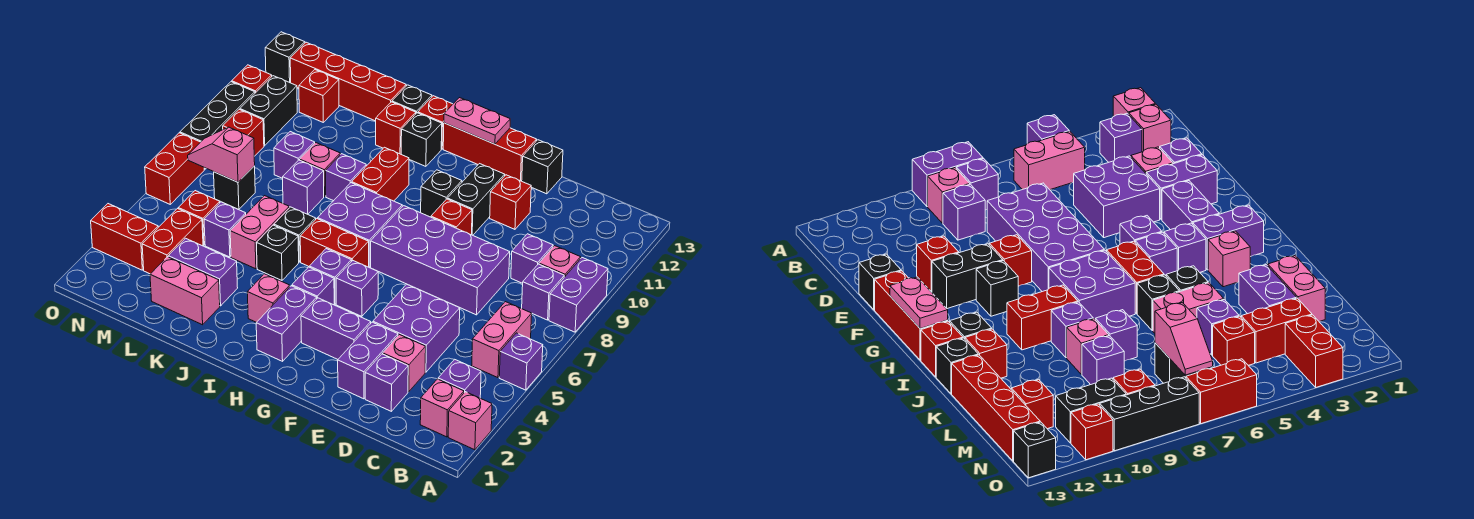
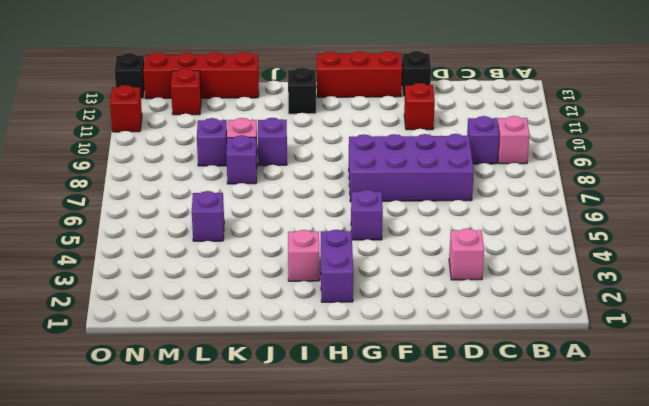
none -> pink 1x1 brick [448,392,492,450]
none -> purple 1x1 brick [499,333,543,390]
none -> purple 1x2 brick [549,258,608,332]
none -> pink 1x1 brick [420,379,464,437]

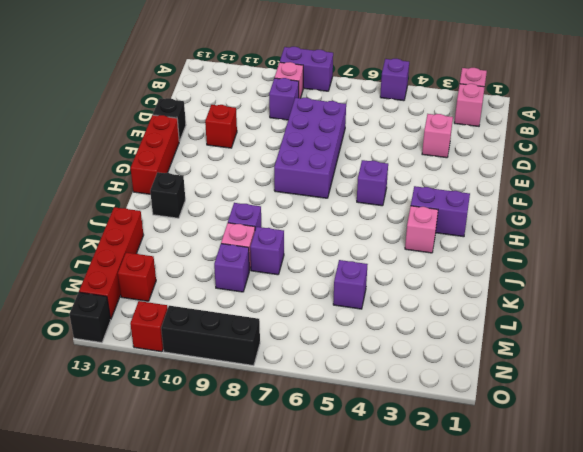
none -> purple 1x1 brick [438,359,481,398]
none -> pink 1x2 brick [472,302,532,378]
none -> purple 1x1 brick [522,264,564,320]
none -> purple 1x1 brick [365,354,408,411]

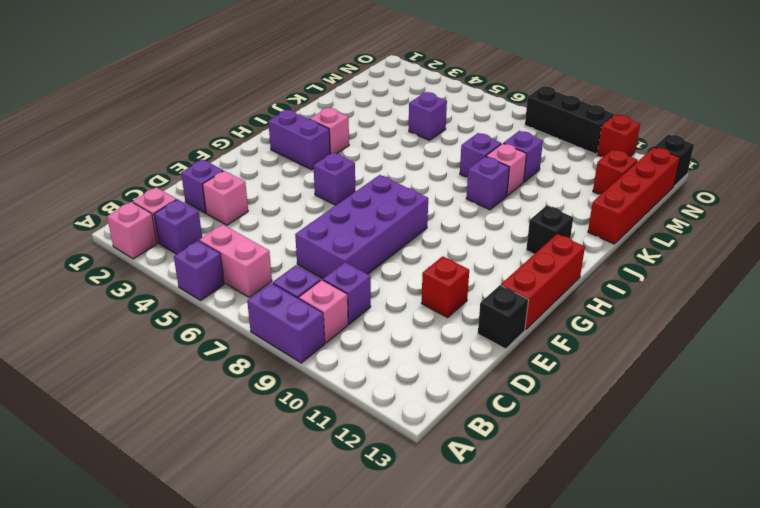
none -> purple 2x2 brick [373,284,460,372]
none -> purple 1x2 brick [338,322,398,399]
none -> purple 1x2 brick [301,298,371,359]
none -> red 1x1 brick [431,199,472,235]

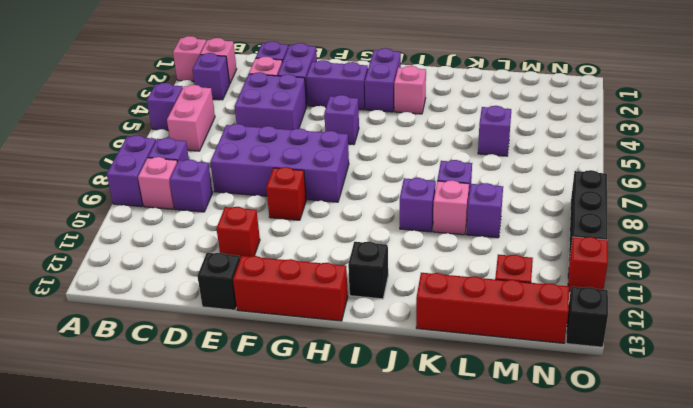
none -> black 1x2 brick [448,164,505,235]
none -> black 1x1 brick [421,170,462,217]
none -> purple 1x1 brick [292,267,334,305]
none -> purple 1x1 brick [309,249,351,304]

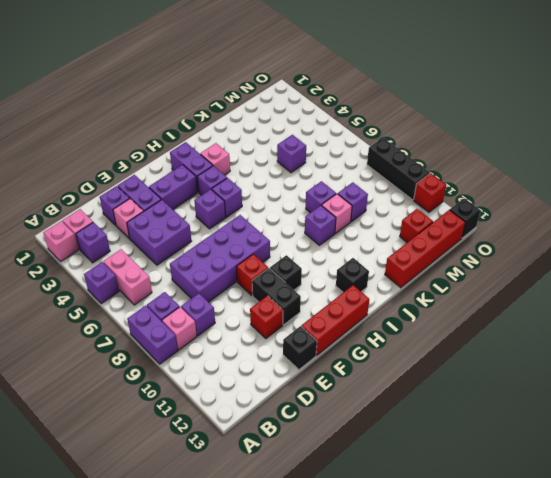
none -> red 1x2 brick [300,219,369,267]
none -> purple 2x2 brick [318,183,402,267]
none -> red 1x2 brick [352,147,409,201]
none -> red 1x1 brick [418,96,453,149]

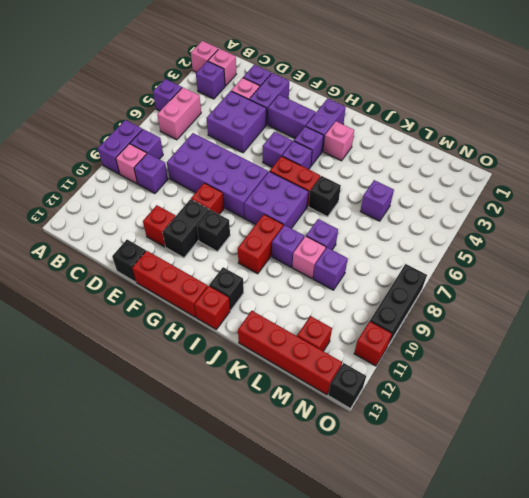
none -> black 1x1 brick [257,225,299,280]
none -> red 1x1 brick [376,102,416,154]
none -> black 1x1 brick [392,85,432,113]
none -> pink 1x2 brick [150,257,220,325]

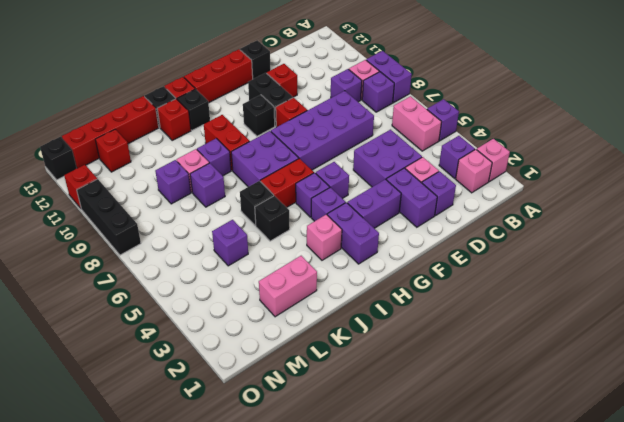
none -> purple 1x2 brick [168,238,238,306]
none -> pink 1x2 brick [230,196,289,269]
none -> red 1x2 brick [142,209,203,274]
none -> red 1x1 brick [178,191,220,245]

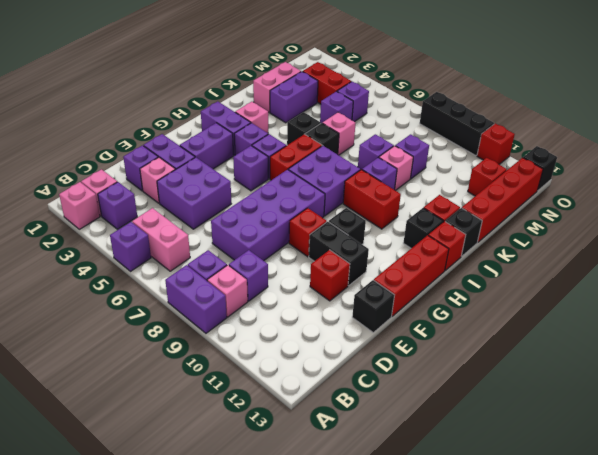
pink 1x1 brick [322,112,356,155] -> pink 1x2 brick [230,196,289,269]
purple 1x1 brick [337,82,369,122] -> red 1x1 brick [178,191,220,245]
none -> black 1x1 brick [214,166,255,210]
none -> red 1x2 brick [91,204,158,270]
none -> red 1x1 brick [223,110,264,156]
none -> black 1x2 brick [240,76,297,146]

